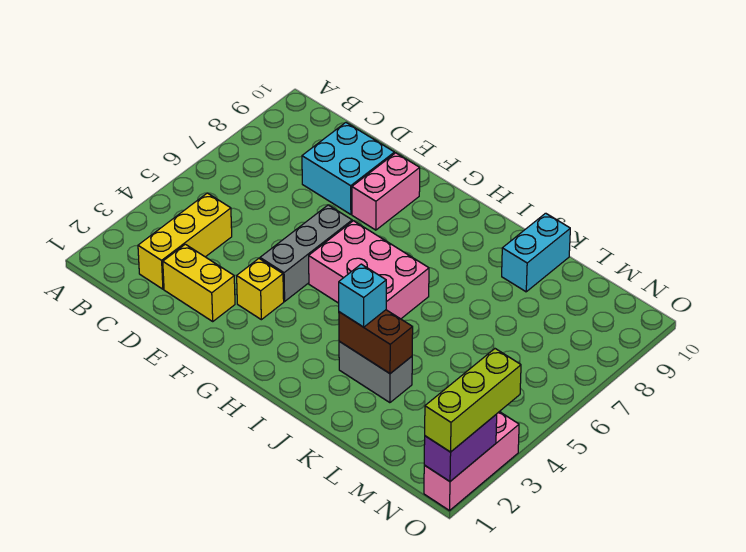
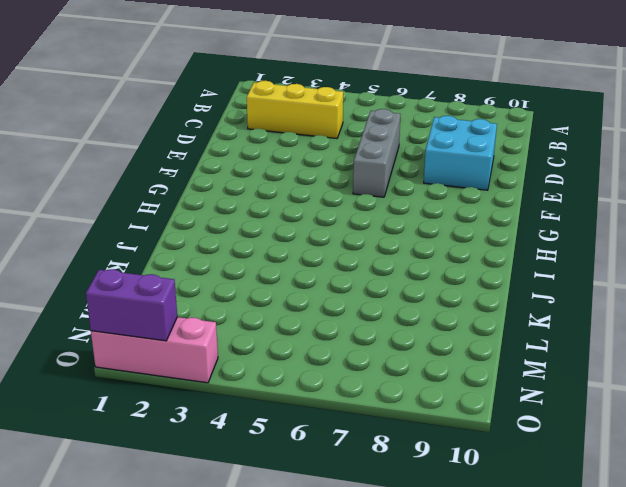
grey 1x3 brick [353,109,400,197] -> grey 1x3 brick turned to [260,205,352,301]
none -> yellow 1x2 brick [163,244,235,321]
none -> yellow 1x1 brick [237,259,284,320]
none -> pink 1x2 brick [352,153,420,230]

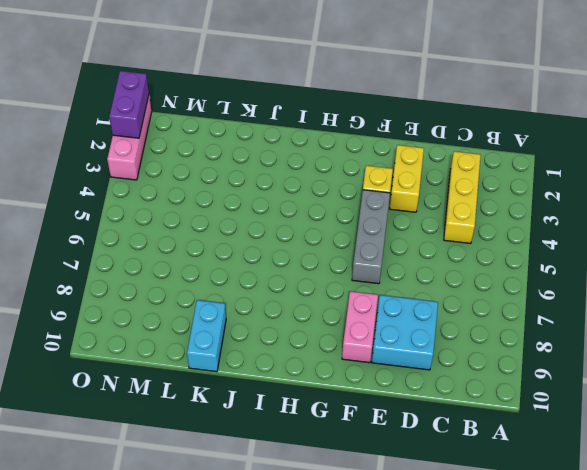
yellow 1x2 brick [390,145,424,212] -> yellow 1x2 brick turned to [163,244,235,321]
none -> pink 2x3 brick [309,221,429,319]
none -> grey 1x2 brick [339,341,412,403]
none -> brown 1x2 brick [339,310,413,373]

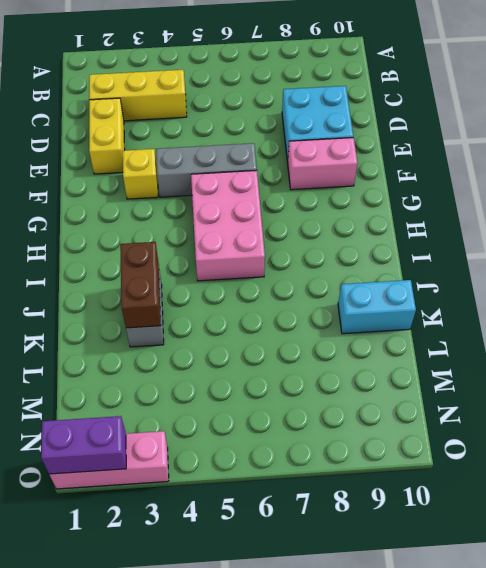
none -> cyan 1x1 brick [339,264,386,327]
none -> lime 1x3 brick [425,349,521,452]

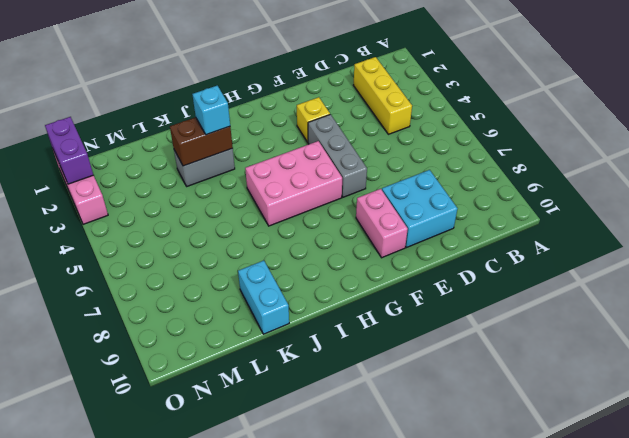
none -> yellow 1x2 brick [163,244,235,321]
none -> lime 1x3 brick [425,349,521,452]

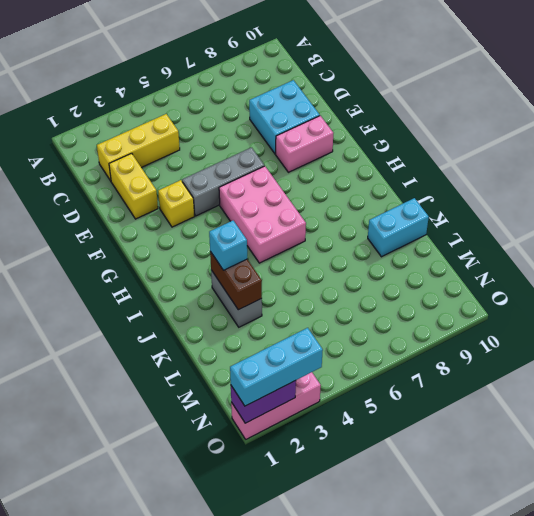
cyan 1x3 brick [230,328,323,406] -> lime 1x3 brick [425,349,521,452]

